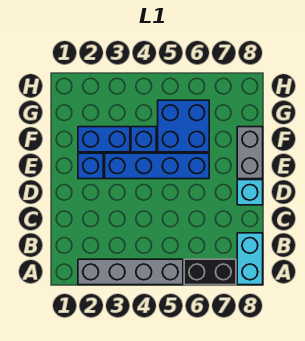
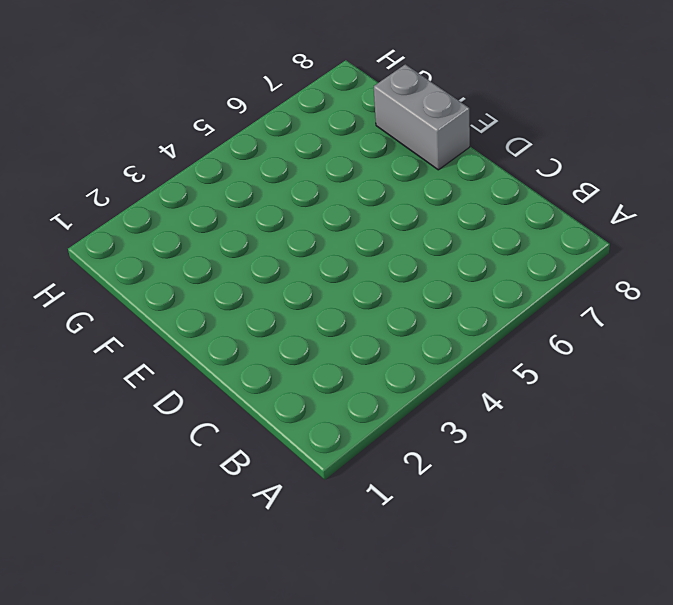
none -> grey 1x4 brick [78,259,183,285]
none -> black 1x2 brick [184,259,236,285]

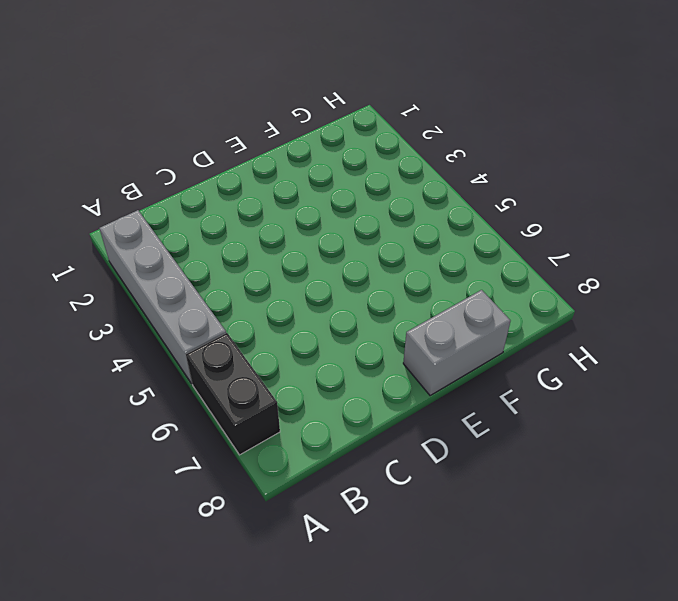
none -> cyan 1x2 brick [237,233,263,285]
none -> cyan 1x1 brick [237,180,263,205]

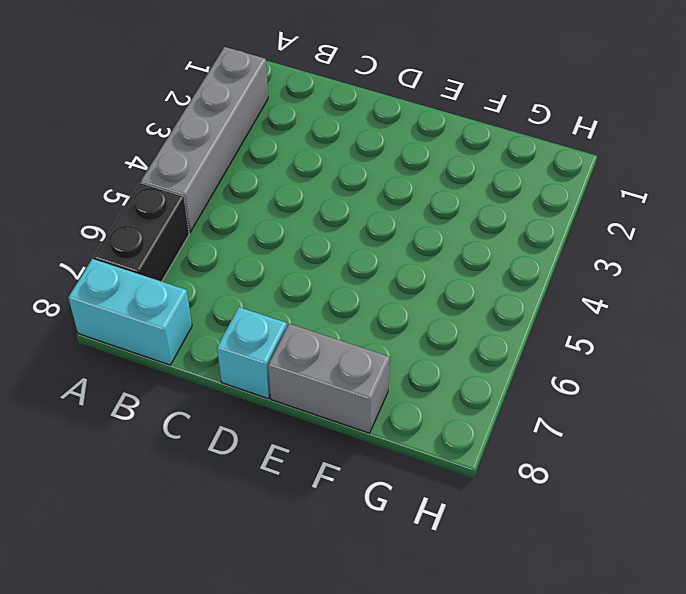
none -> blue 1x1 brick [78,153,103,179]
none -> blue 1x4 brick [105,153,209,179]

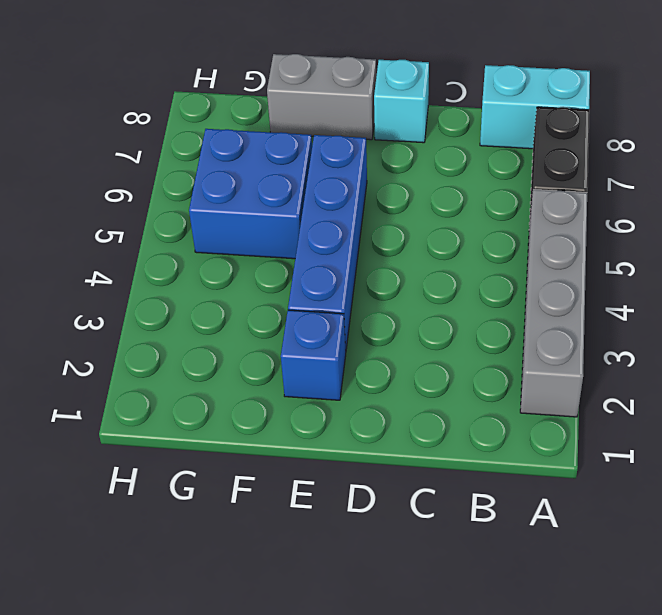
none -> blue 1x2 brick [78,127,130,152]
none -> blue 1x1 brick [131,127,156,152]

